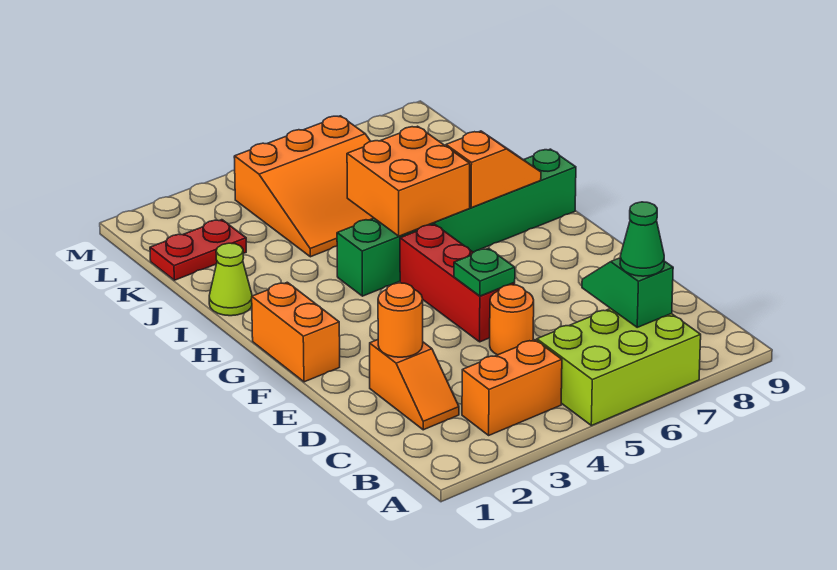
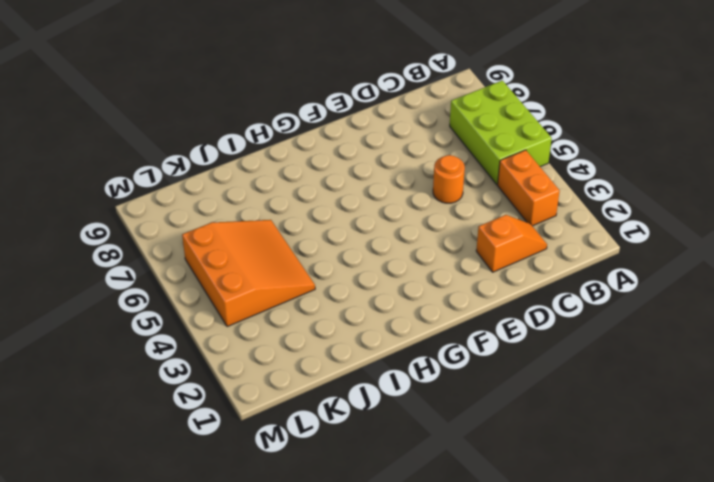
none -> red 1x3 brick [400,224,515,342]
none -> orange 1x2 brick [252,282,340,382]
none -> green 1x6 brick [337,149,576,296]

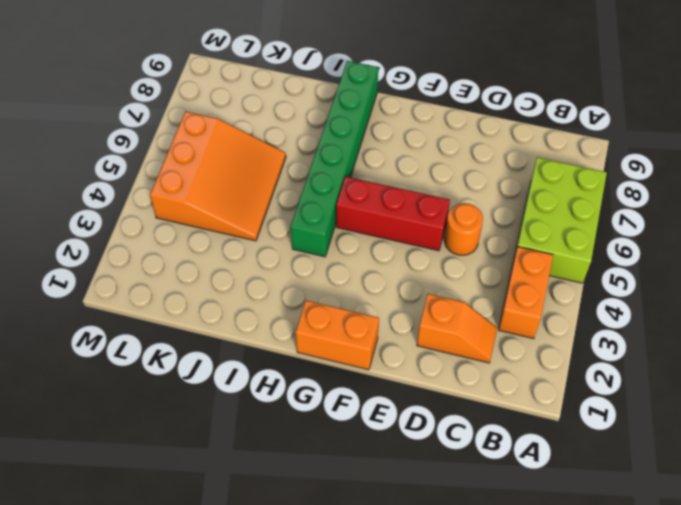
none -> lime 1x1 cone [209,243,252,316]
none -> red 1x2 plate [150,220,246,280]
none -> green 1x2 slope [582,258,673,327]

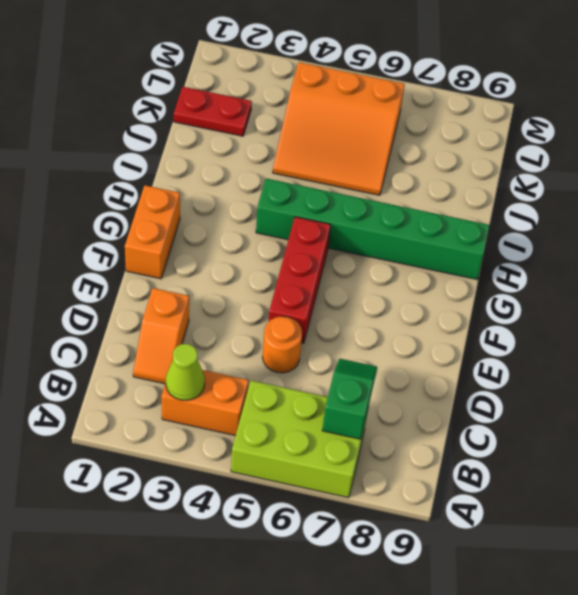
lime 1x1 cone [166,344,205,400] -> lime 1x1 cone moved to [209,243,252,316]
none -> orange 1x1 round brick [378,283,423,357]
none -> green 1x1 plate [454,248,515,296]
none -> orange 2x2 brick [347,126,470,236]

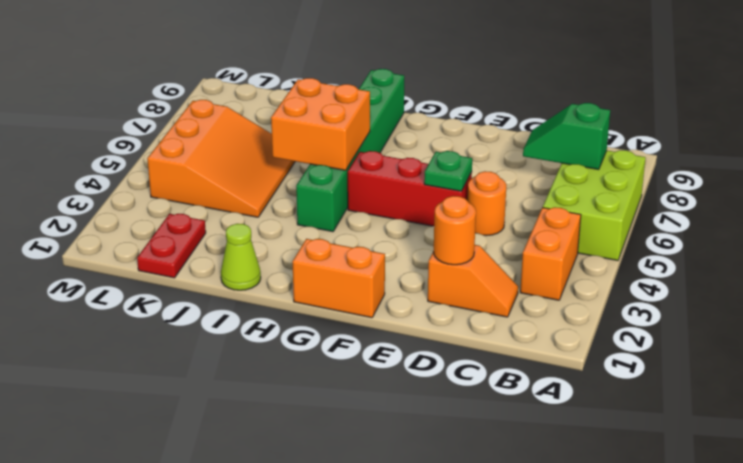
none -> orange 1x2 slope [446,131,541,208]
none -> green 1x1 cone [620,202,664,276]

